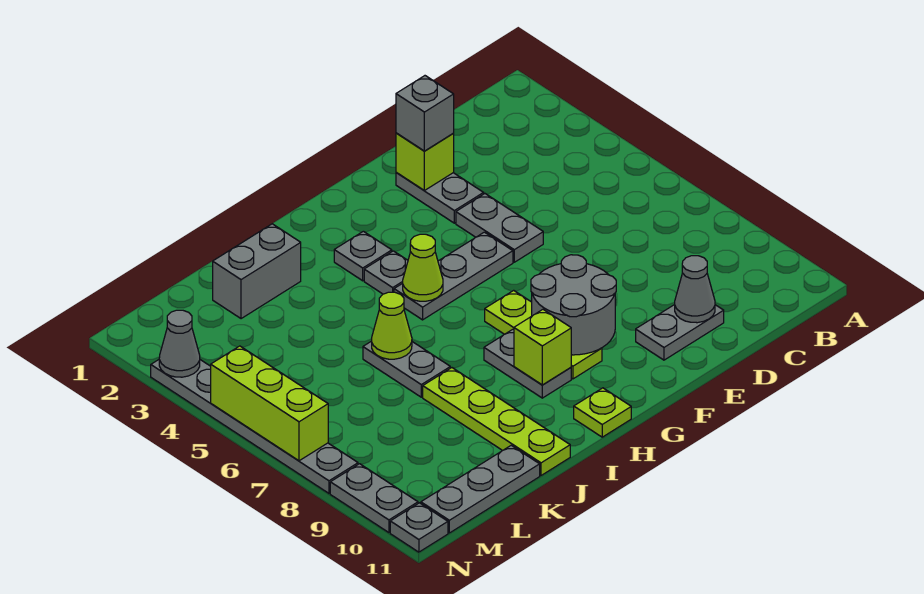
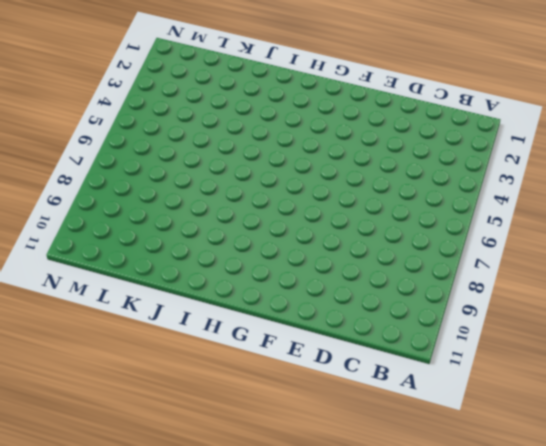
none -> grey 1x2 plate [636,305,724,360]
none -> grey 1x2 plate [396,173,484,223]
none -> grey 1x2 plate [456,194,543,262]

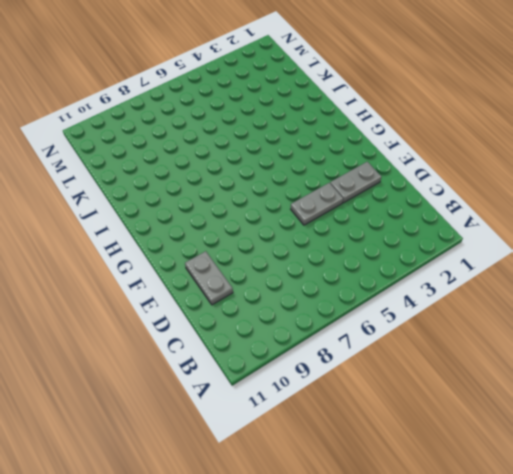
none -> grey 1x3 plate [394,232,513,320]
none -> lime 1x3 plate [485,290,602,379]
none -> grey 1x1 plate [334,231,392,281]

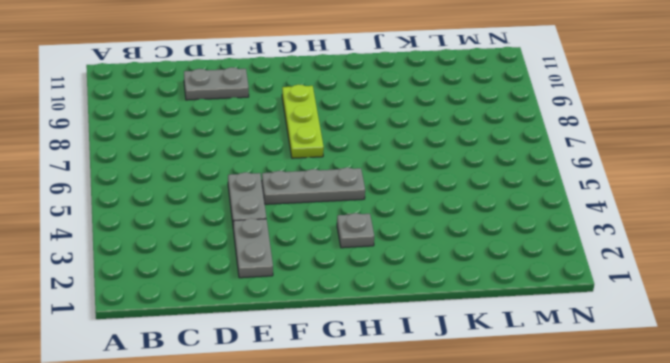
none -> grey 1x1 plate [364,251,408,294]
none -> grey 1x2 plate [484,329,571,398]
none -> lime 1x1 plate [574,388,631,437]

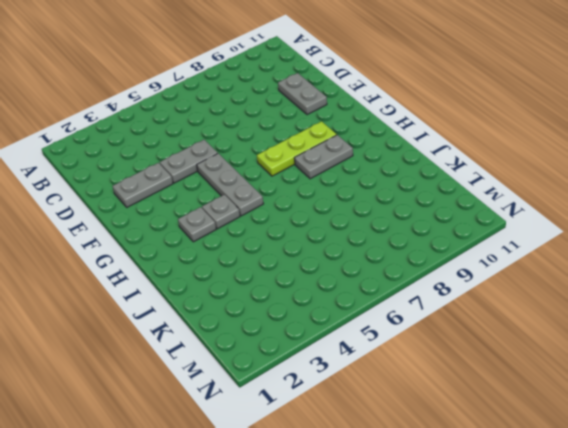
none -> lime 1x1 plate [574,388,631,437]
none -> grey 1x2 brick [213,224,301,319]
none -> grey 1x2 plate [363,341,450,397]

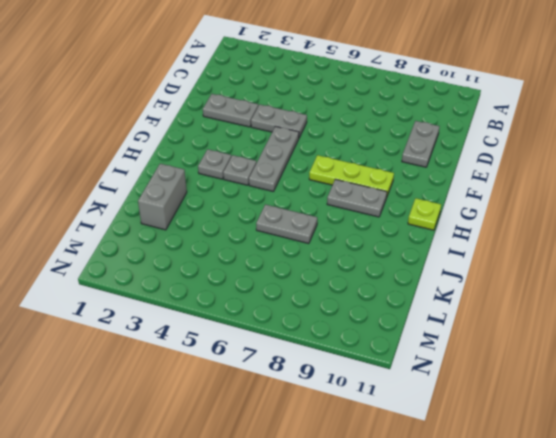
none -> lime 1x4 plate [423,368,570,475]
none -> grey 1x3 plate [421,445,540,533]
none -> grey 1x6 plate [151,360,358,493]

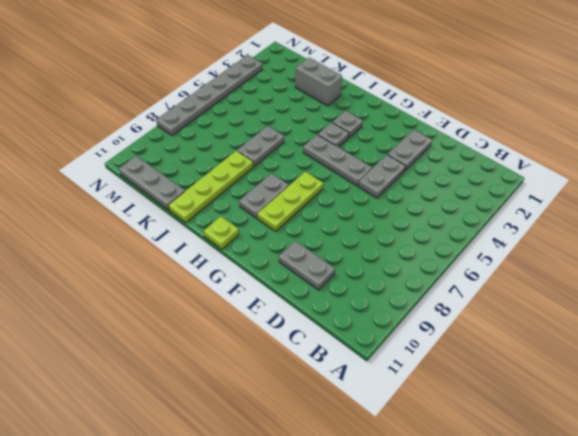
none -> grey 1x2 plate [330,464,418,533]
none -> grey 1x1 plate [390,503,448,552]
none -> grey 1x1 cone [675,256,715,323]

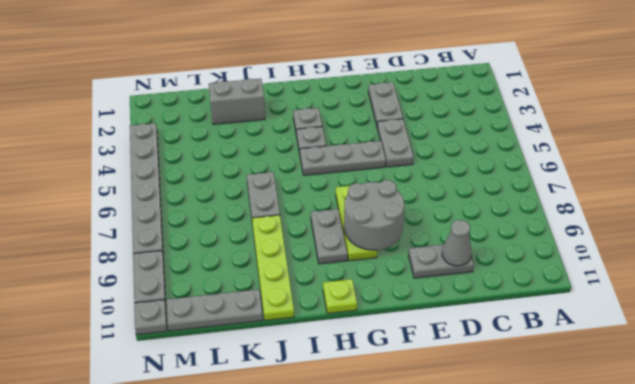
none -> lime 1x1 brick [396,133,454,190]
none -> lime 1x1 cone [403,234,443,301]
none -> lime 1x1 brick [514,309,571,385]

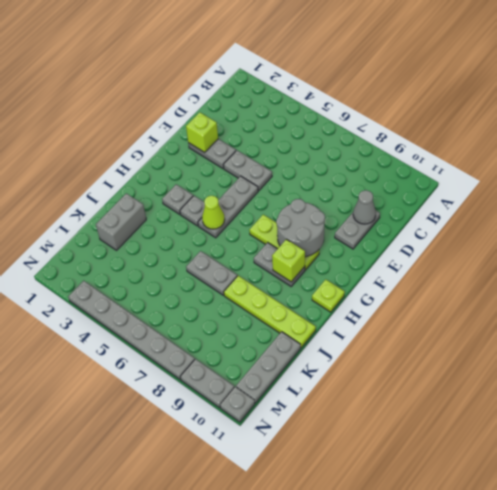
none -> lime 1x1 cone [372,292,412,359]
none -> grey 1x1 cone [159,310,200,377]
none -> lime 1x3 brick [211,346,328,461]

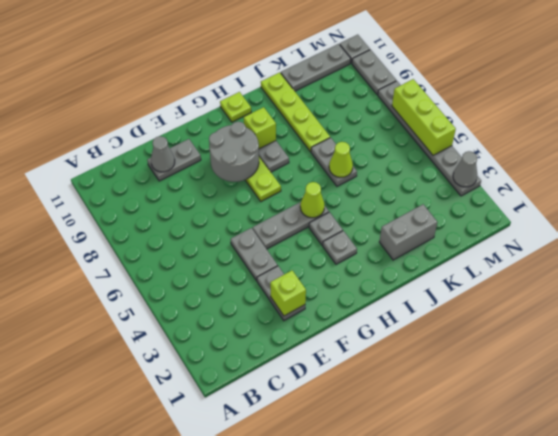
none -> grey 1x1 brick [396,76,454,151]

